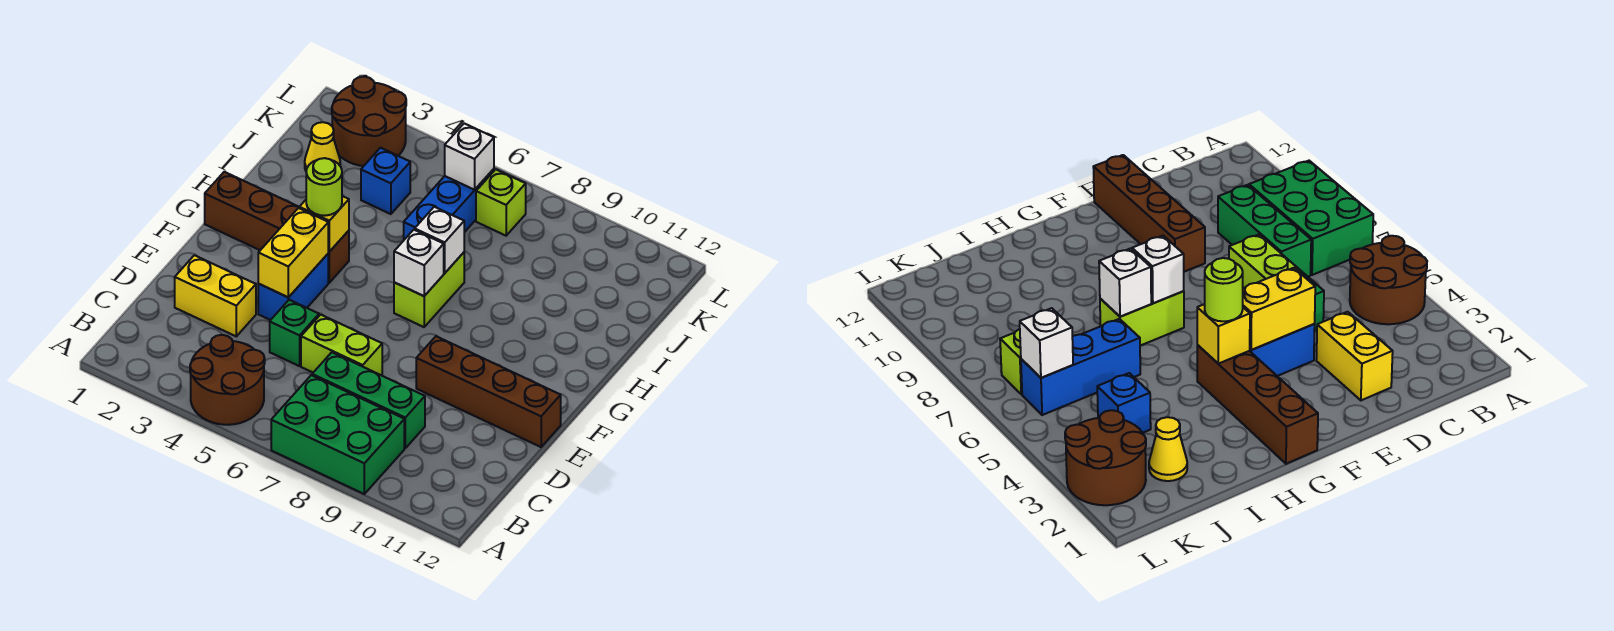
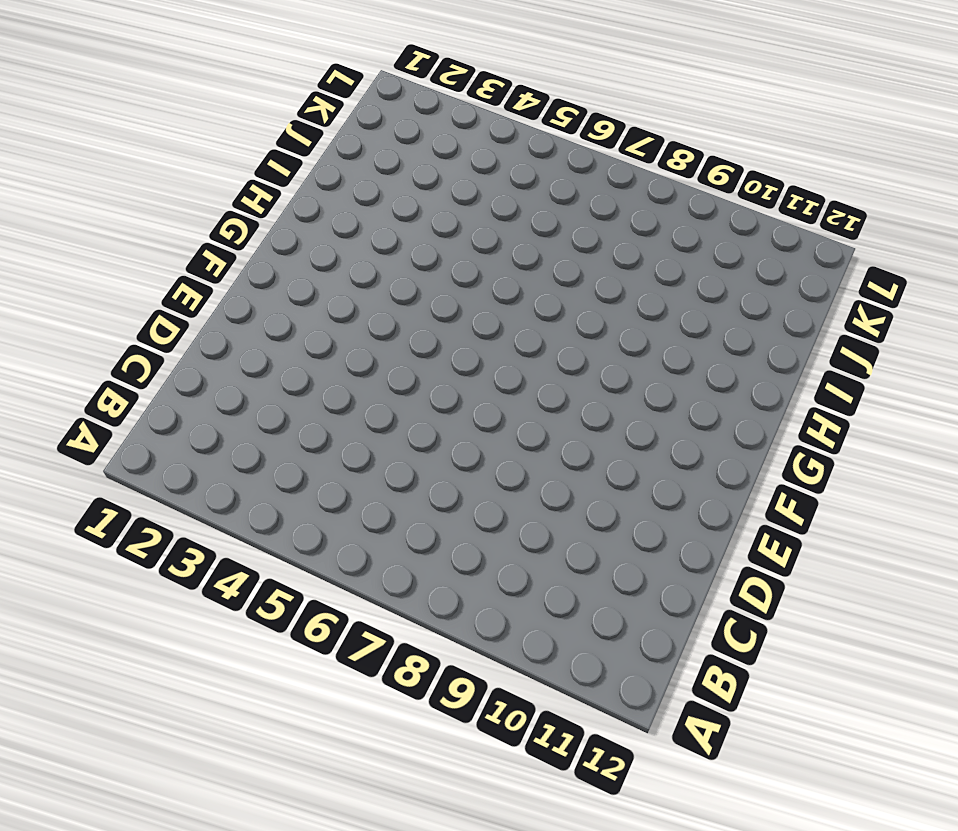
none -> brown 2x2 round brick [190,335,265,425]
none -> green 2x3 brick [271,375,404,494]
none -> green 1x3 brick [312,352,425,448]

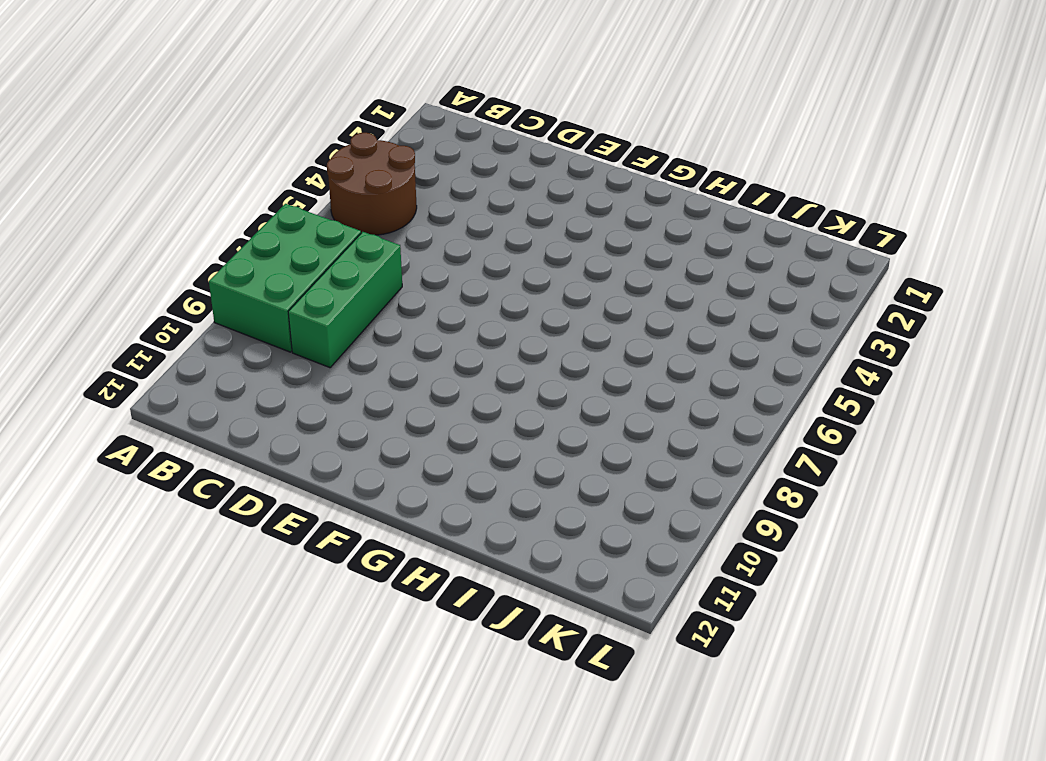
none -> yellow 1x2 brick [175,255,256,336]
none -> green 1x1 brick [270,300,319,366]
none -> lime 1x2 brick [301,315,382,375]

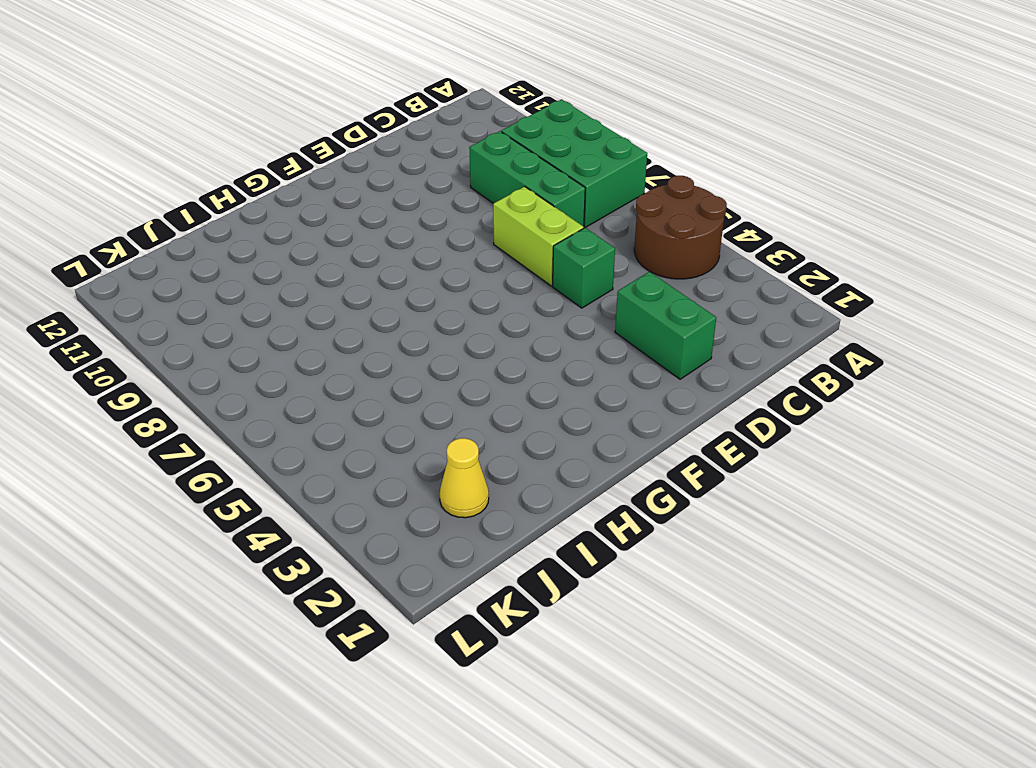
green 1x2 brick [615,272,716,379] -> yellow 1x2 brick [175,255,256,336]
none -> blue 1x2 brick [258,254,328,320]
none -> brown 1x4 brick [416,336,561,447]
none -> brown 1x4 brick [205,172,349,283]

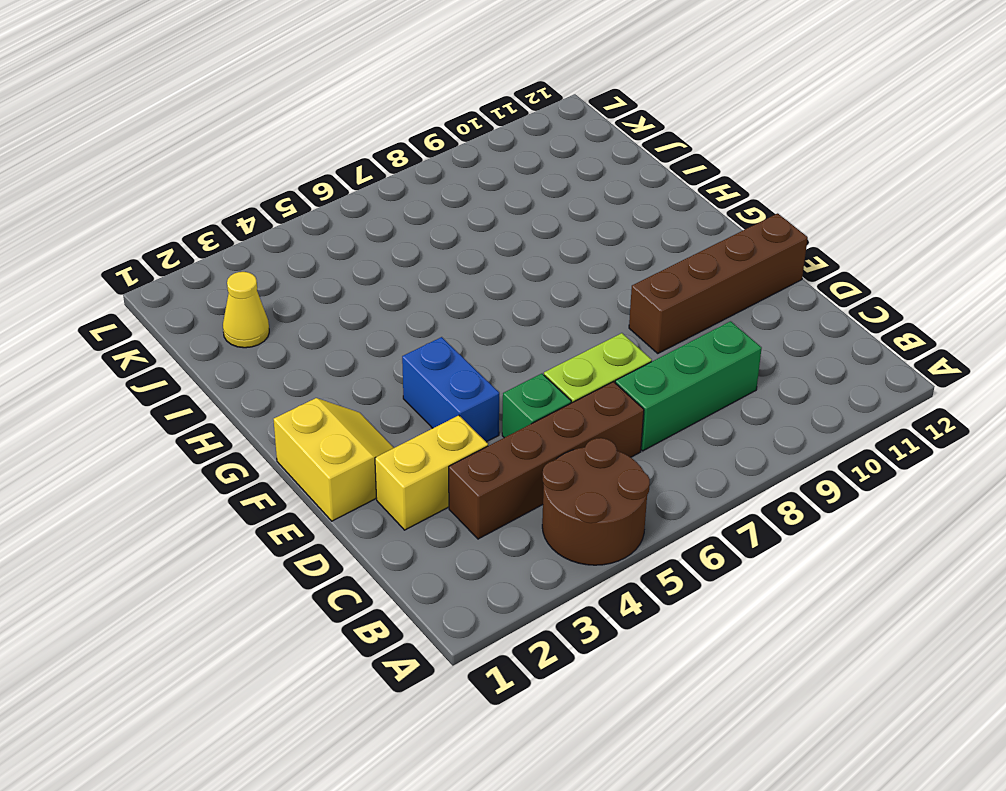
brown 1x4 brick [449,382,644,539] -> brown 1x4 brick moved to [205,172,349,283]
yellow 2x2 slope [274,398,394,521] -> none
none -> green 2x3 brick [271,375,404,494]
none -> lime 1x2 brick [394,252,464,327]
none -> blue 1x3 brick [404,169,494,240]

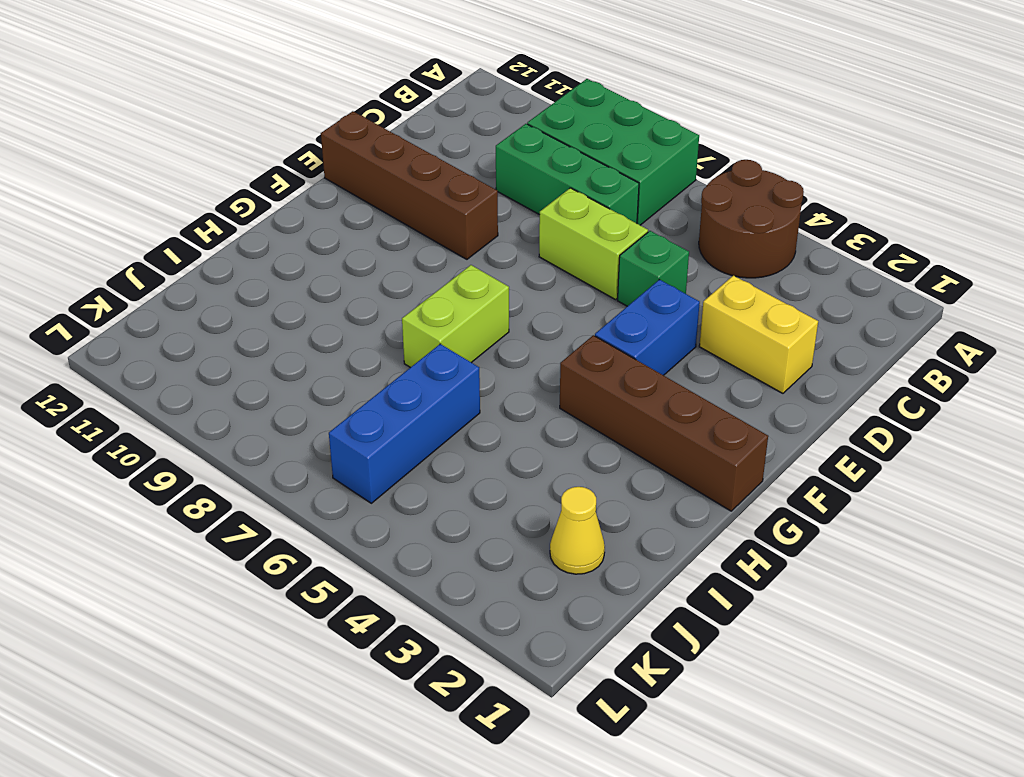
none -> blue 1x1 brick [361,148,410,214]
none -> brown 2x2 round brick [332,77,406,166]
none -> lime 1x1 brick [476,169,526,236]

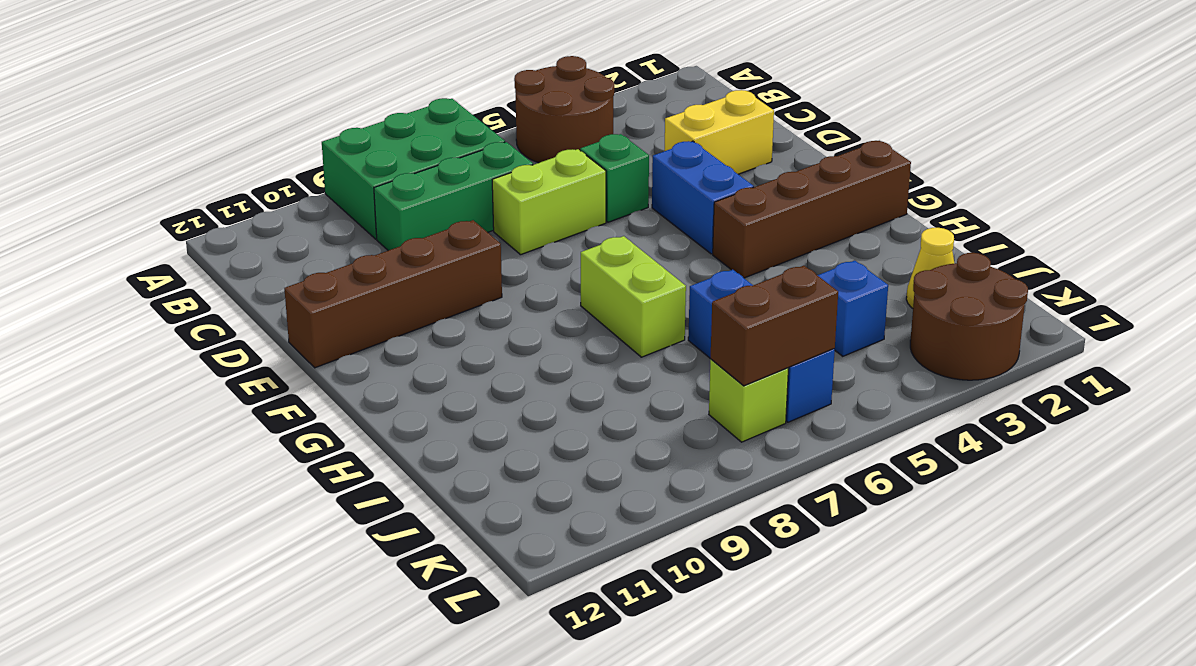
brown 1x2 brick [710,266,838,386] -> white 1x1 brick [445,123,494,190]
none -> yellow 1x2 brick [258,208,329,297]
none -> yellow 1x1 brick [299,196,349,252]
none -> white 1x1 brick [394,230,444,296]

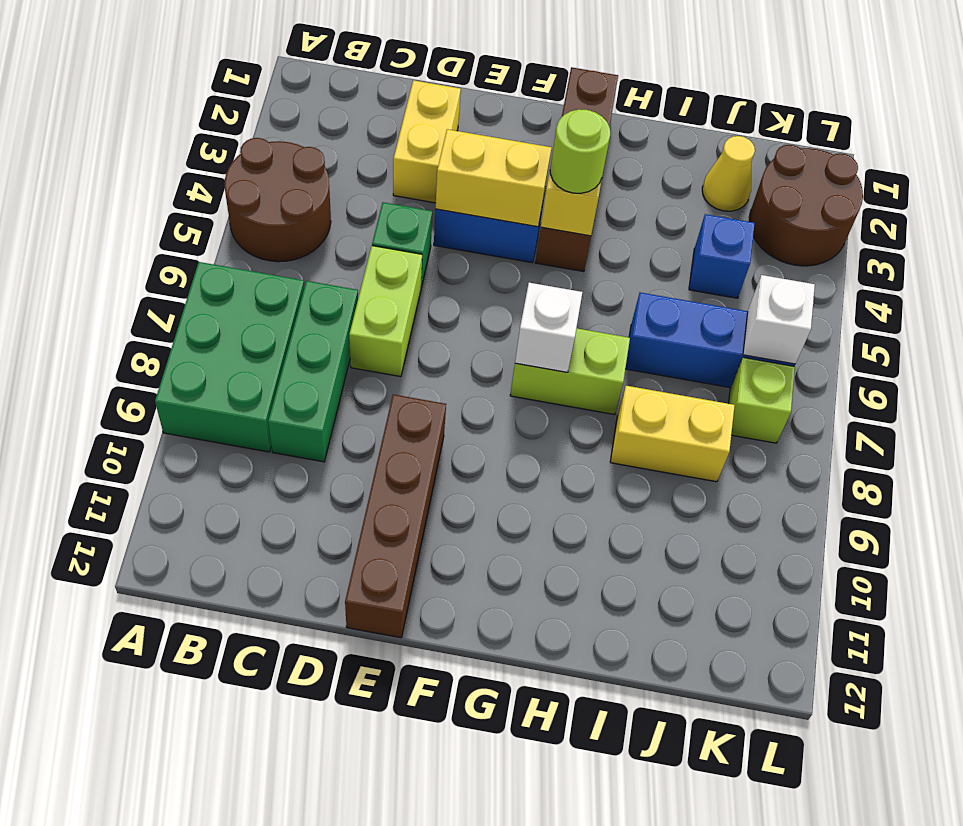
yellow 1x2 brick [610,386,735,482] -> none
none -> white 1x1 brick [415,207,464,273]

